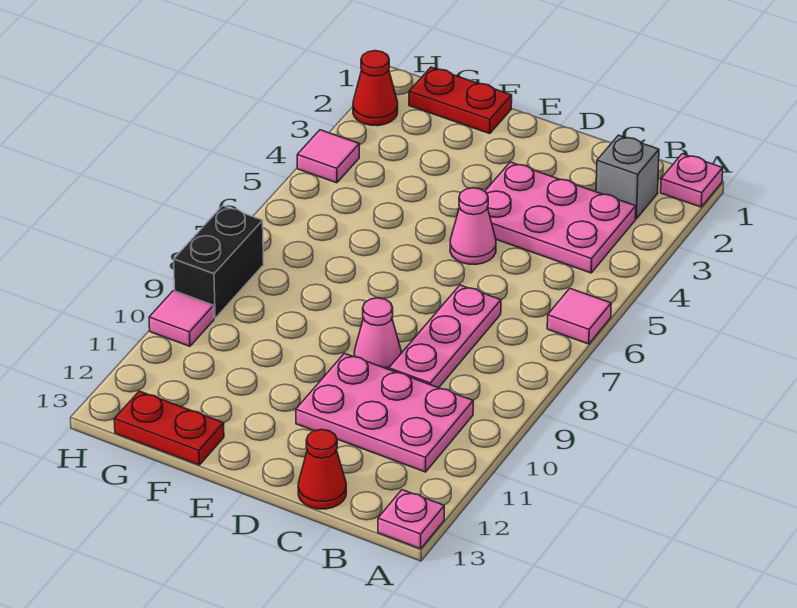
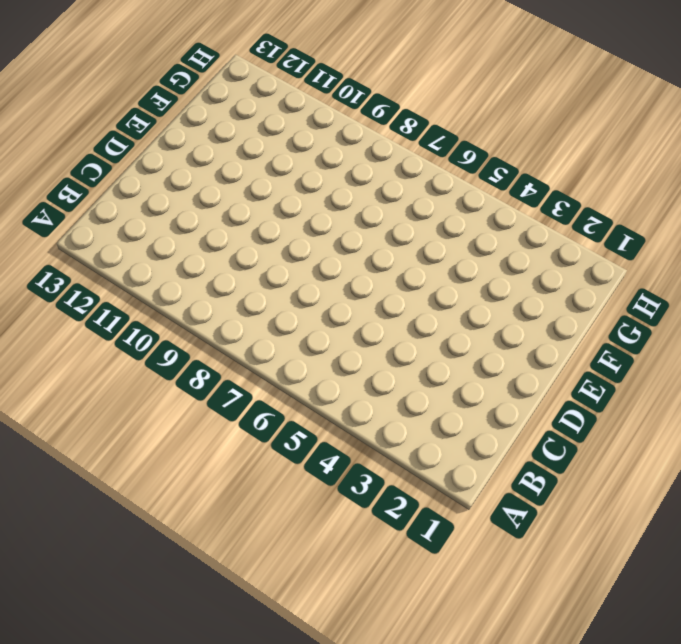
none -> pink 1x1 plate [661,154,723,207]
none -> pink 1x1 tile [547,288,611,344]
none -> pink 1x1 plate [378,490,444,549]

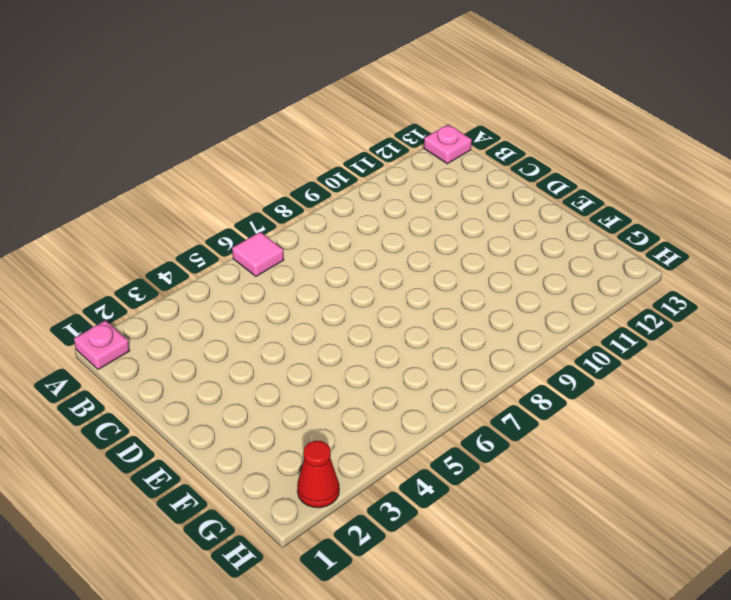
none -> grey 1x1 brick [596,135,659,219]
none -> pink 2x3 plate [485,162,636,273]
none -> pink 2x3 plate [296,353,473,472]

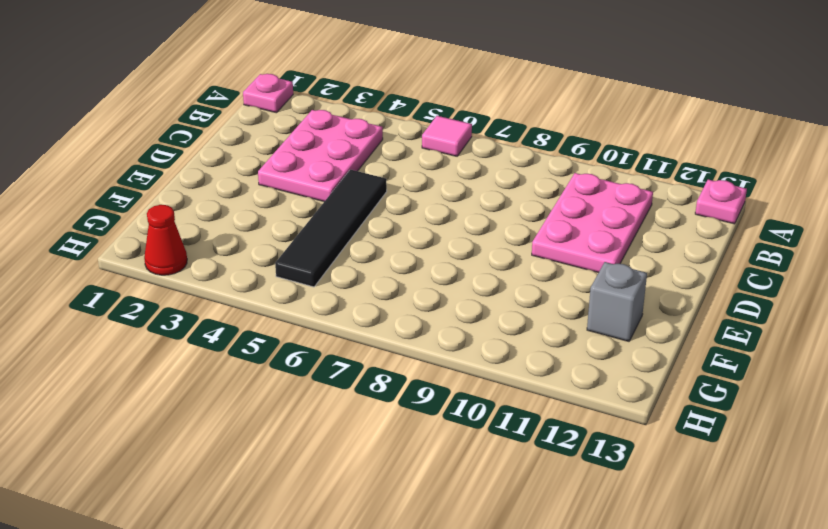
black 1x4 tile [275,170,387,287] -> pink 1x1 cone [450,188,496,264]
grey 1x1 brick [587,262,647,341] -> grey 1x1 brick moved to [596,135,659,219]
none -> pink 1x3 plate [389,285,501,388]
none -> red 1x1 cone [298,429,346,509]
none -> pink 1x1 cone [354,298,401,369]

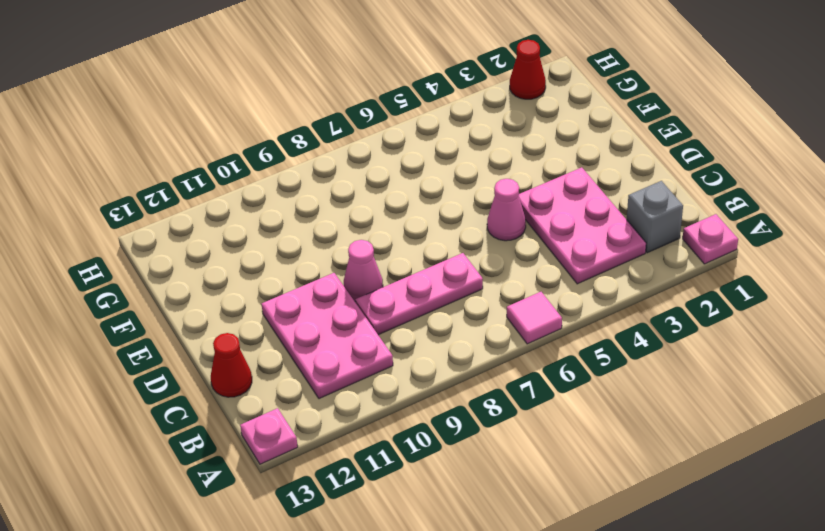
none -> red 1x2 plate [409,67,512,134]
none -> red 1x2 plate [114,391,224,465]
none -> pink 1x1 tile [297,130,359,183]

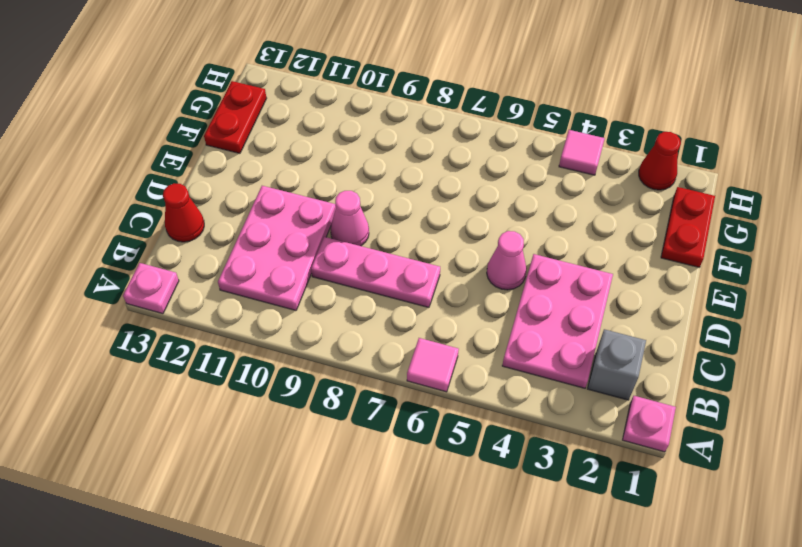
none -> black 1x2 brick [174,206,264,318]
none -> pink 1x1 tile [149,291,214,346]

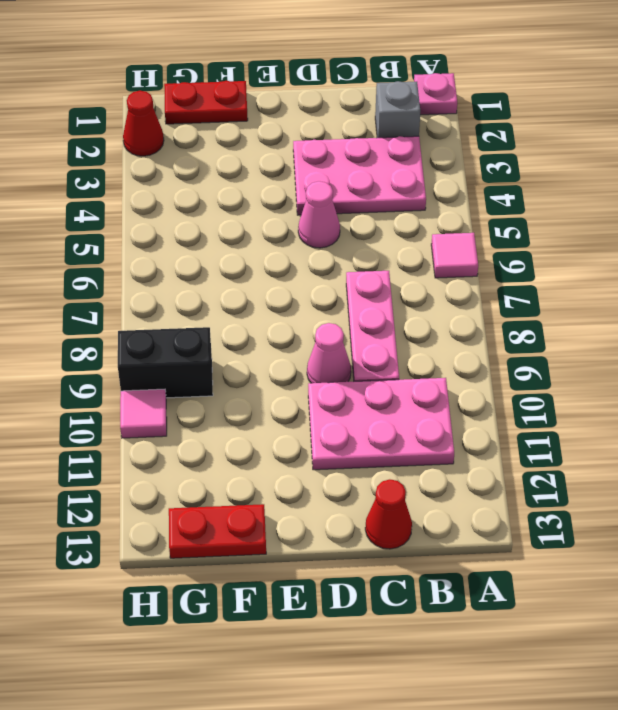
black 1x2 brick [118,327,213,398] -> black 1x2 brick turned to [174,206,264,318]
none -> pink 1x1 plate [378,490,444,549]
none -> pink 1x1 tile [297,130,359,183]

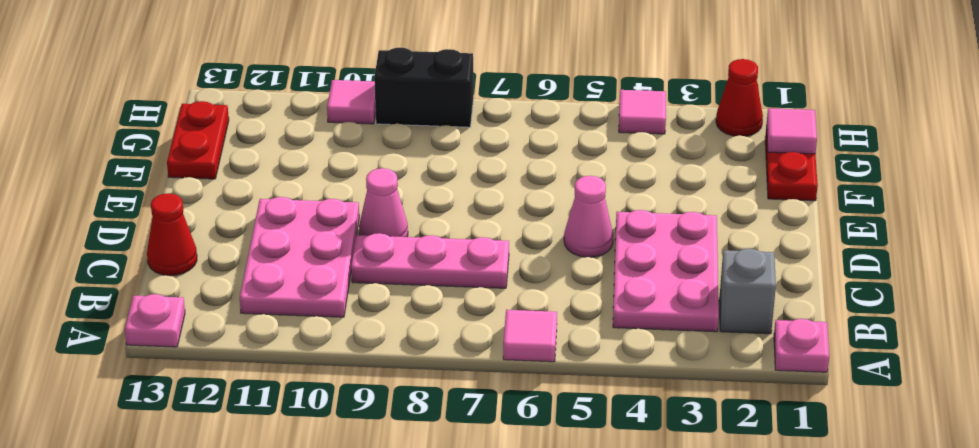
pink 1x1 tile [767,108,817,154] -> none

